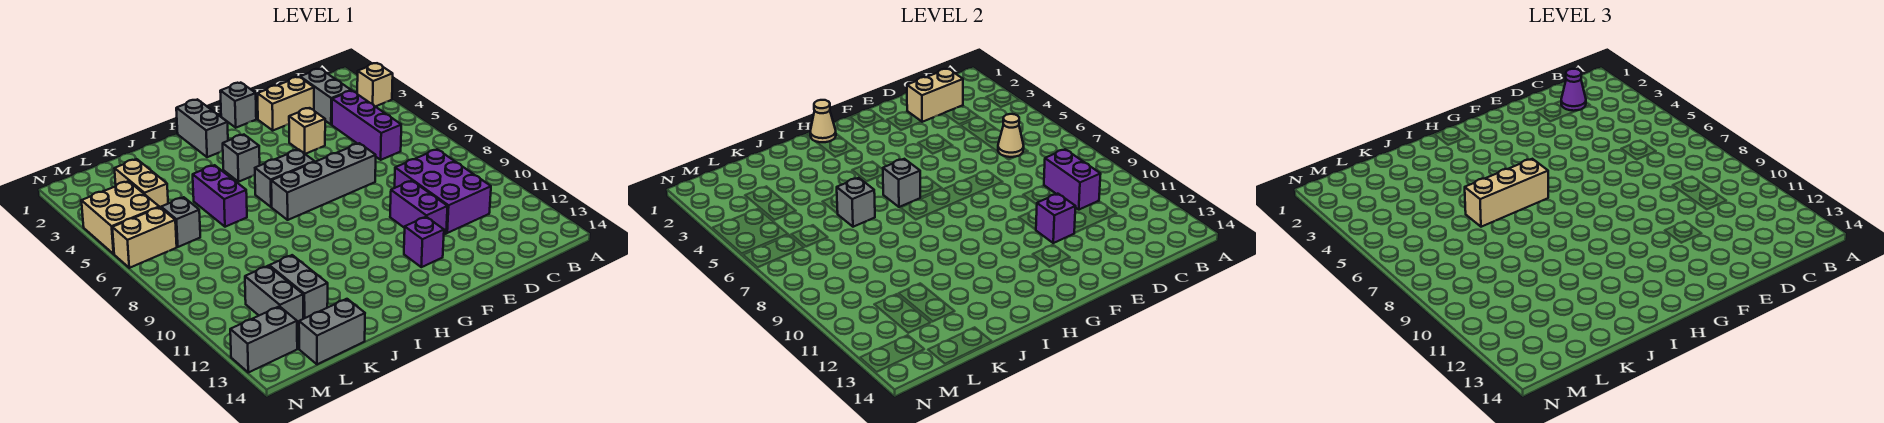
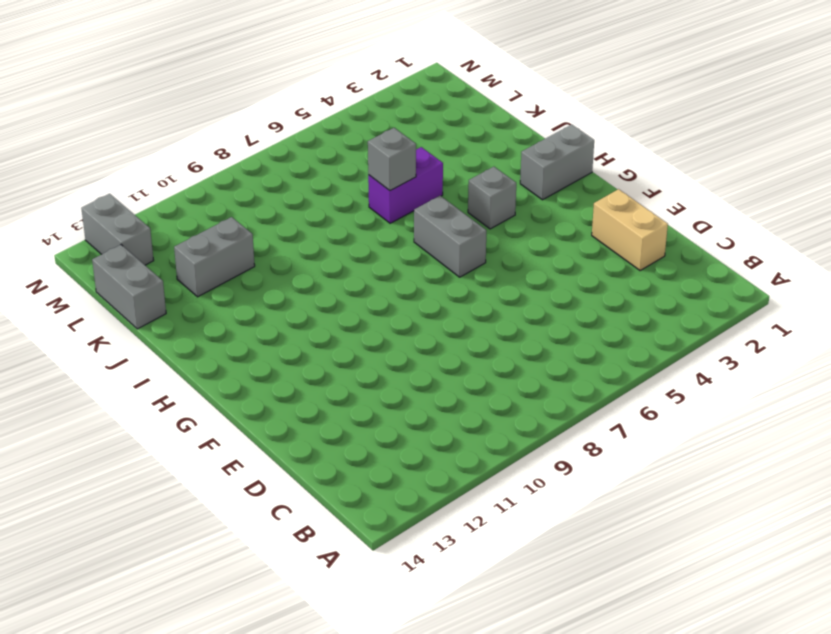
none -> tan 1x1 brick [357,63,393,107]
none -> grey 1x2 brick [300,69,351,125]
none -> purple 1x3 brick [332,91,401,160]
none -> purple 2x3 brick [395,149,491,233]

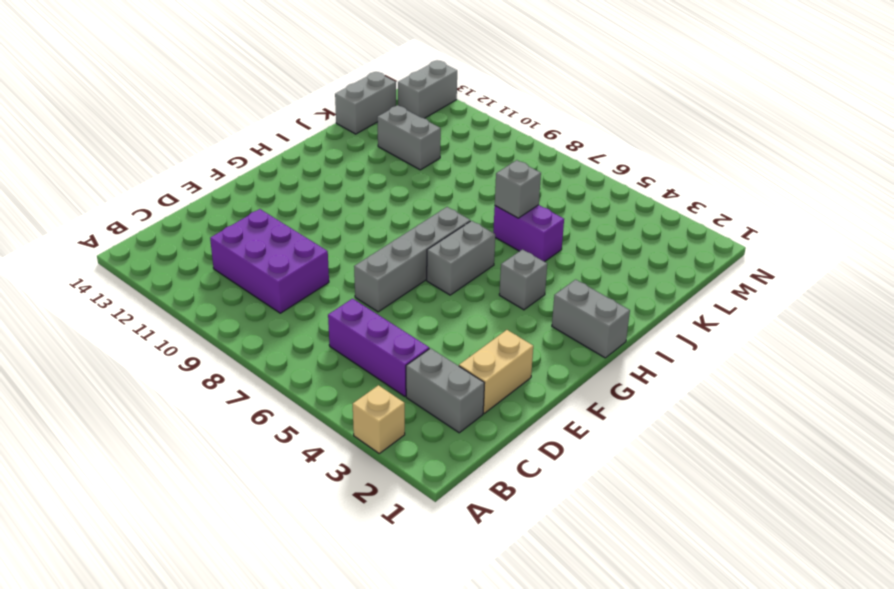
none -> tan 1x1 brick [289,108,325,154]
none -> purple 1x2 brick [390,181,448,234]
none -> grey 1x1 brick [220,83,256,128]
none -> purple 1x1 brick [404,217,444,267]

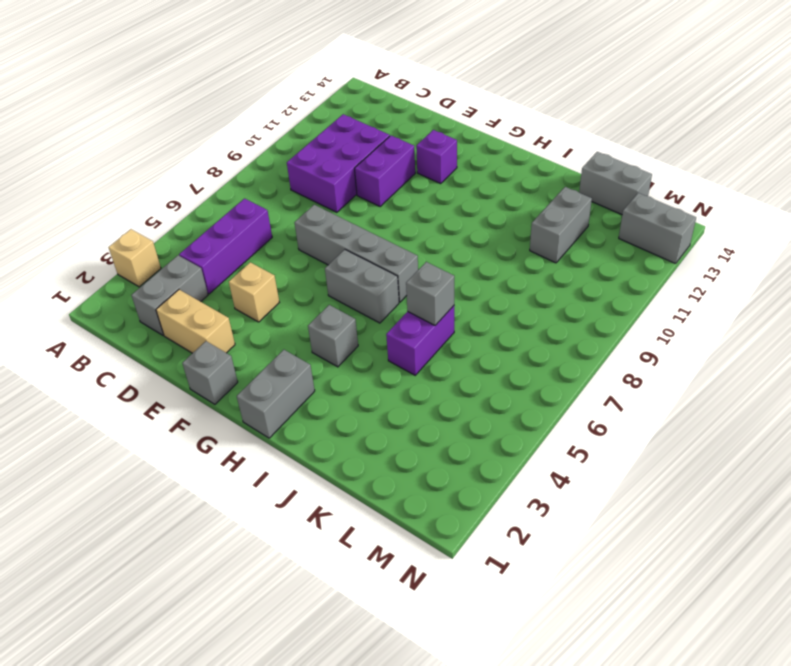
none -> tan 1x2 brick [114,159,168,208]
none -> grey 1x1 brick [161,197,200,247]
none -> grey 1x2 brick [245,266,303,325]
none -> tan 2x2 brick [81,181,159,254]

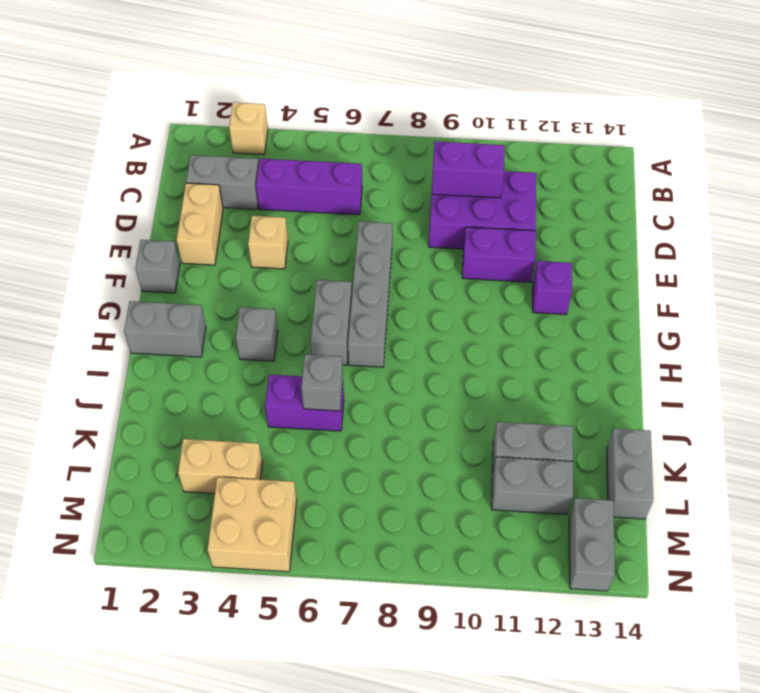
none -> grey 1x1 brick [161,197,200,247]
none -> tan 1x2 brick [112,207,177,268]
none -> tan 1x2 brick [907,69,963,122]
none -> tan 1x1 cone [998,114,1024,157]

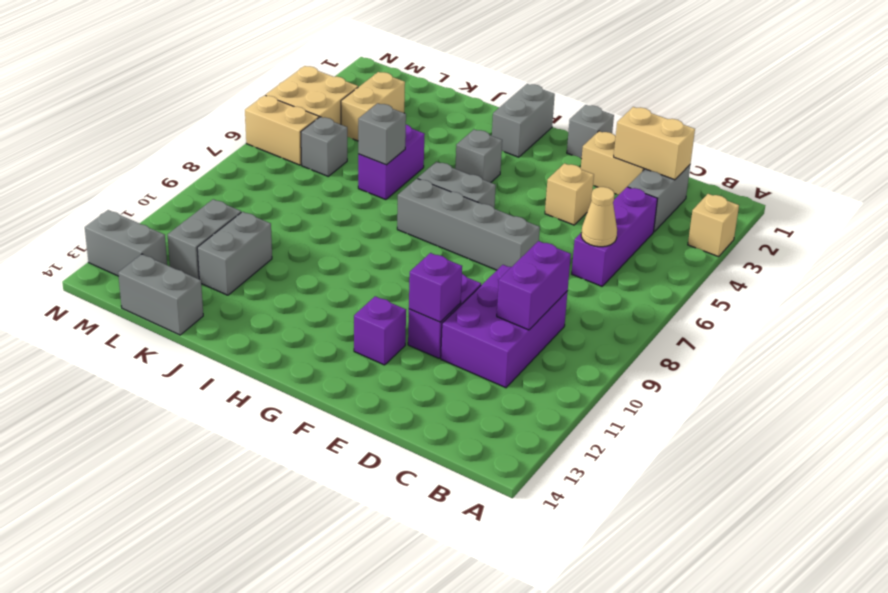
none -> tan 1x1 cone [810,100,836,142]
none -> grey 1x1 brick [883,159,921,207]
none -> purple 1x1 cone [1561,69,1586,111]
none -> tan 1x3 brick [1465,159,1548,227]

